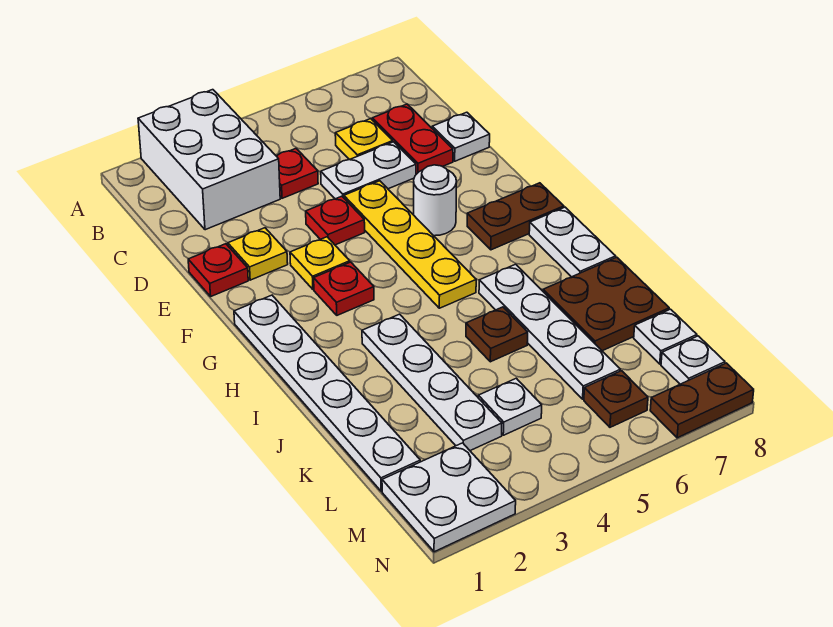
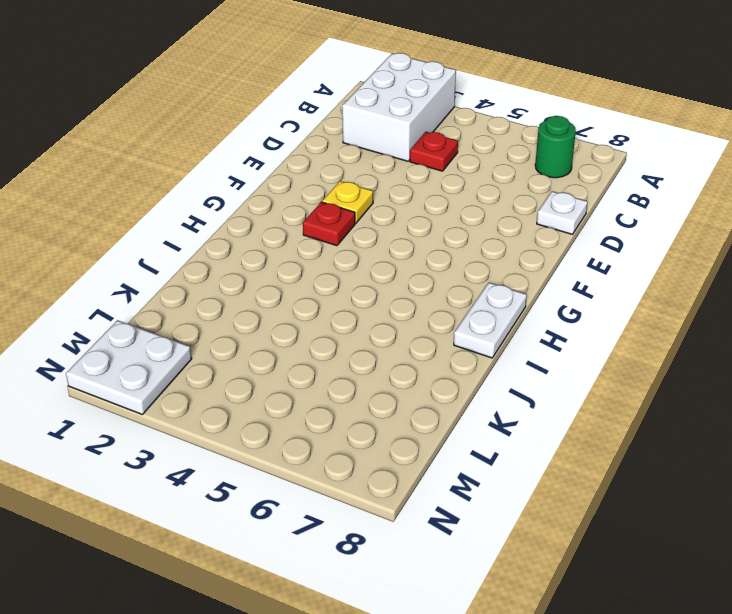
green 1x1 round brick [535,116,576,178] -> none
none -> yellow 1x1 plate [335,119,393,160]
none -> red 1x2 plate [372,104,453,174]
none -> white 1x2 plate [321,142,416,199]

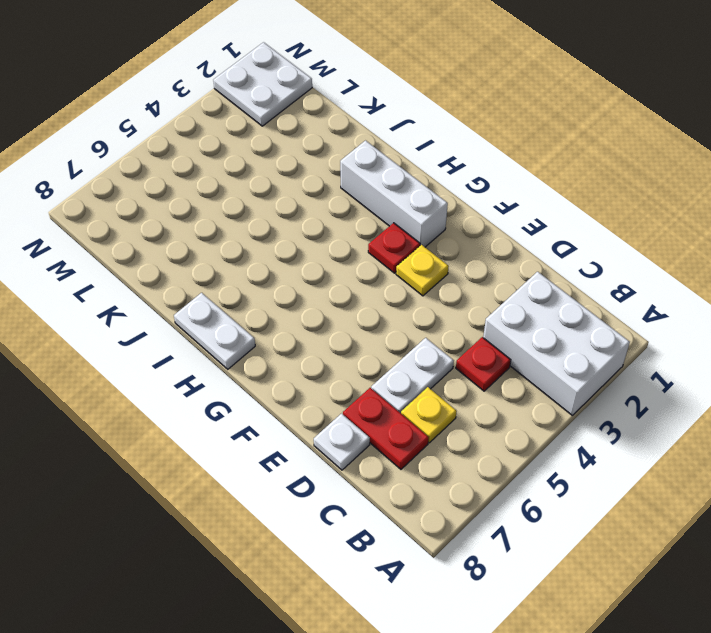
white 1x3 brick [340,141,448,247] -> none
none -> red 1x1 plate [188,244,248,296]
none -> yellow 1x1 plate [228,228,288,280]
none -> red 1x1 plate [306,196,365,245]

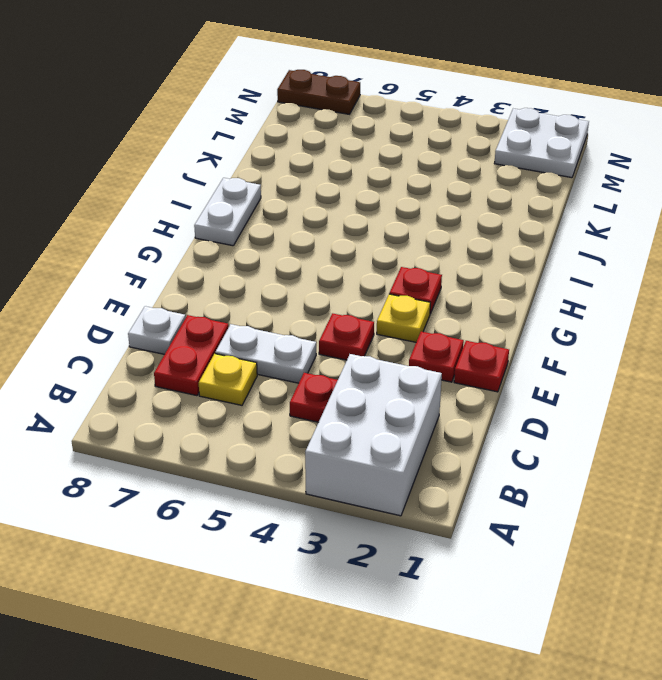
red 1x1 plate [409,332,464,382] -> yellow 1x1 plate [228,228,288,280]
none -> yellow 1x4 plate [344,181,476,308]
none -> white 1x1 round brick [414,165,457,236]
none -> white 1x6 plate [234,295,420,491]

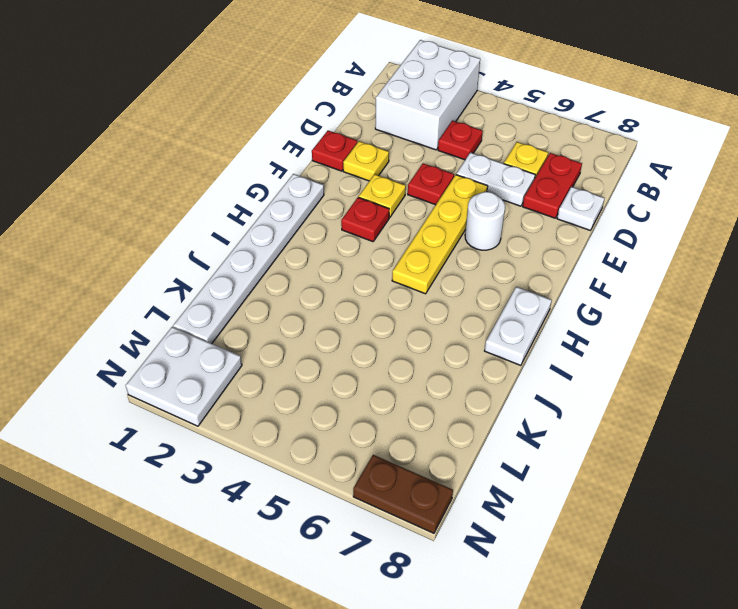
none -> brown 1x2 plate [467,183,564,250]
none -> white 1x4 plate [362,314,502,451]
none -> white 1x4 plate [479,264,620,399]

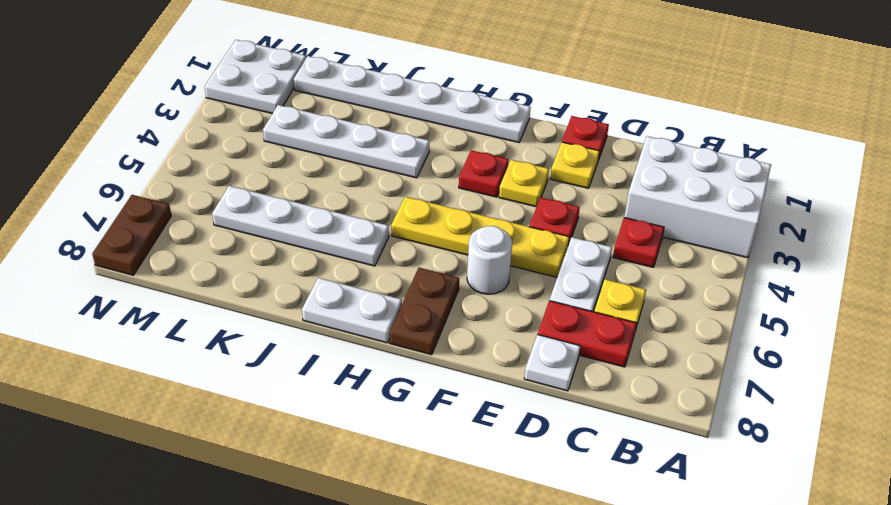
none -> brown 1x1 plate [466,307,528,362]
none -> brown 2x2 plate [543,257,669,351]
none -> white 1x1 plate [478,378,542,435]

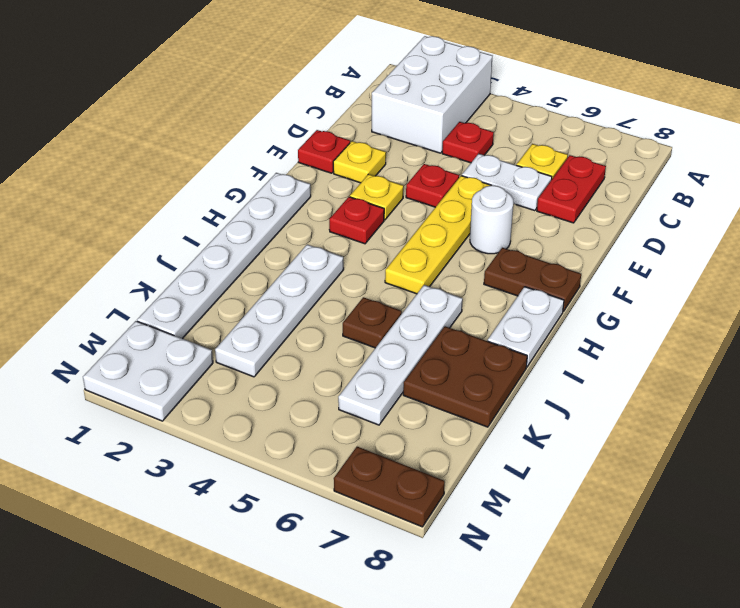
none -> white 1x1 plate [432,112,490,161]
none -> white 1x1 plate [478,378,542,435]
none -> white 1x1 plate [634,309,697,364]

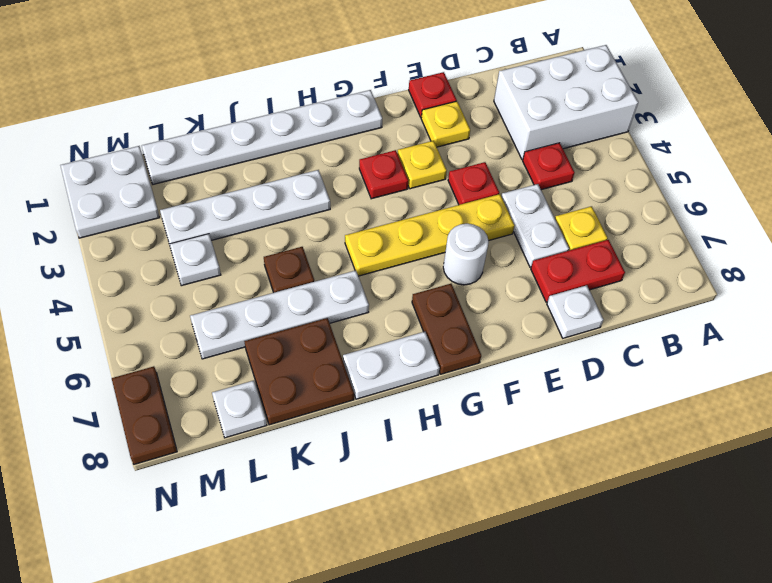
none -> brown 1x1 plate [584,371,648,427]
none -> white 1x1 plate [661,336,725,384]

